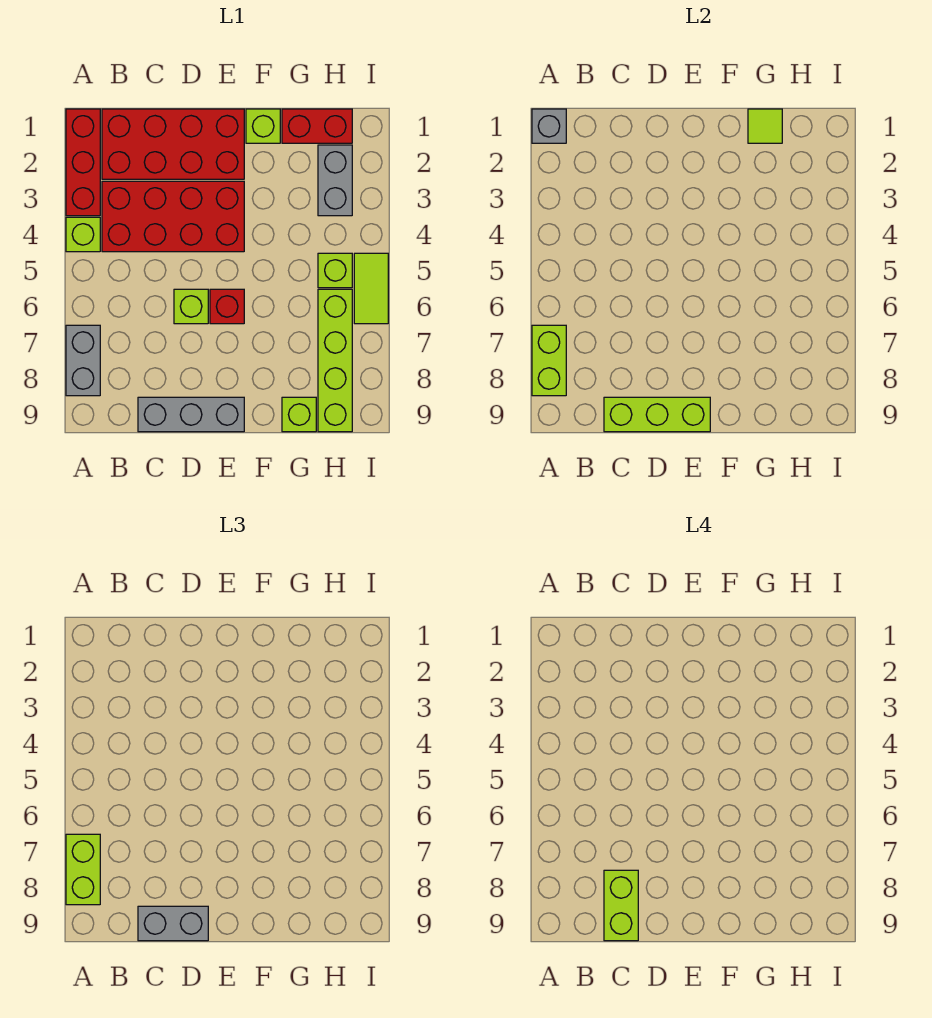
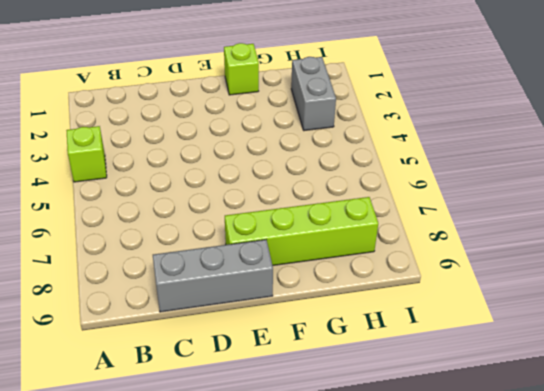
lime 1x4 brick [225,197,378,265] -> lime 1x4 brick turned to [318,289,352,432]
none -> red 1x3 brick [66,109,100,216]
none -> grey 1x2 brick [66,325,100,396]
none -> red 2x4 brick [102,109,244,179]

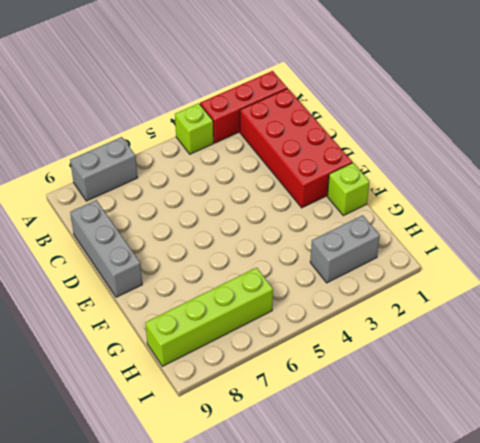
none -> red 2x4 brick [102,181,244,252]
none -> lime 1x1 brick [174,289,208,324]
none -> red 1x1 brick [210,289,244,324]

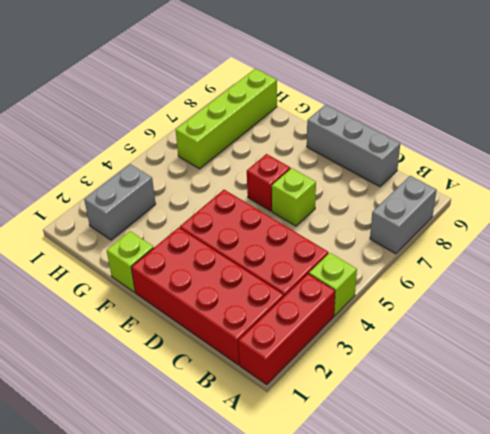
none -> red 1x2 brick [282,109,352,143]
none -> lime 1x1 brick [282,397,316,432]
none -> lime 1x1 brick [318,253,352,288]

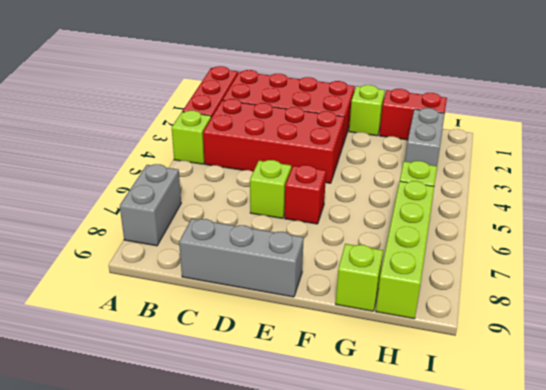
none -> lime 1x2 tile [354,253,388,324]
none -> grey 1x1 brick [532,109,566,143]
none -> lime 1x2 brick [532,325,566,396]

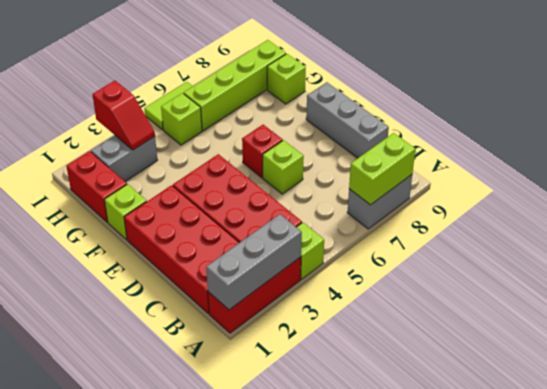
grey 1x3 brick [206,214,302,310] -> grey 1x1 brick [532,109,566,143]
red 1x2 slope [92,81,155,150] -> none
none -> lime 1x3 brick [604,397,710,432]
none -> lime 1x1 tile [748,109,782,143]
none -> lime 1x2 brick [66,834,100,905]

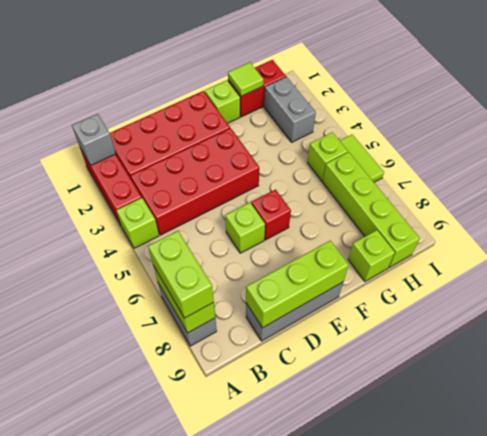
none -> grey 1x2 brick [138,906,208,941]
none -> lime 1x2 brick [604,870,638,941]

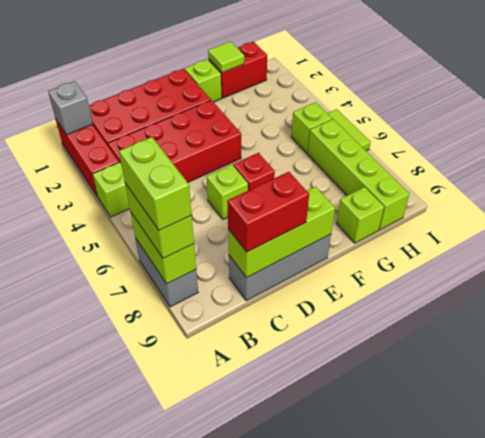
lime 1x2 brick [119,137,192,230] -> lime 1x2 brick moved to [604,870,638,941]
red 1x2 brick [227,172,309,252] -> grey 1x2 brick [138,906,208,941]
none -> grey 1x2 brick [318,145,352,216]

